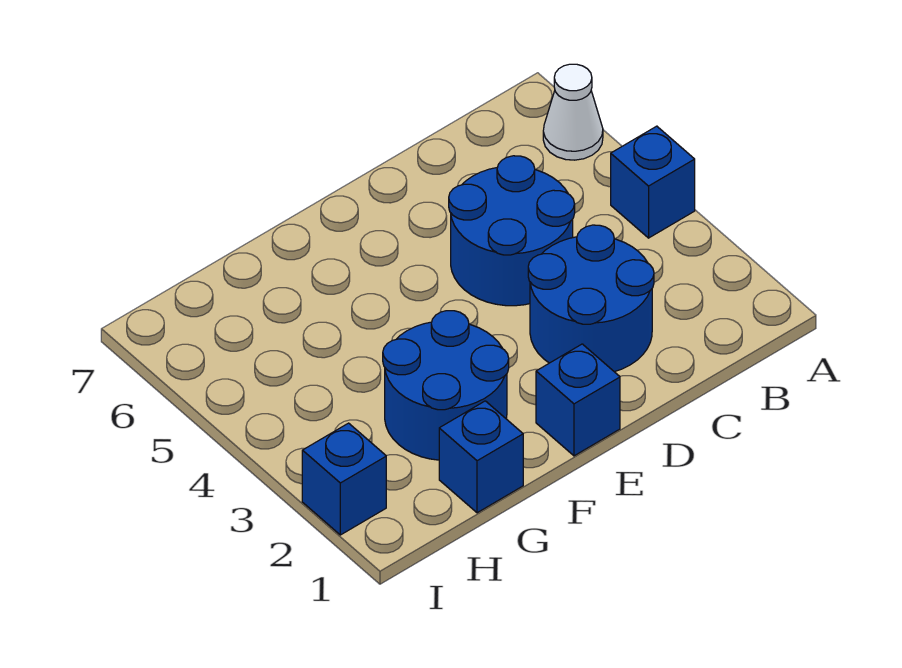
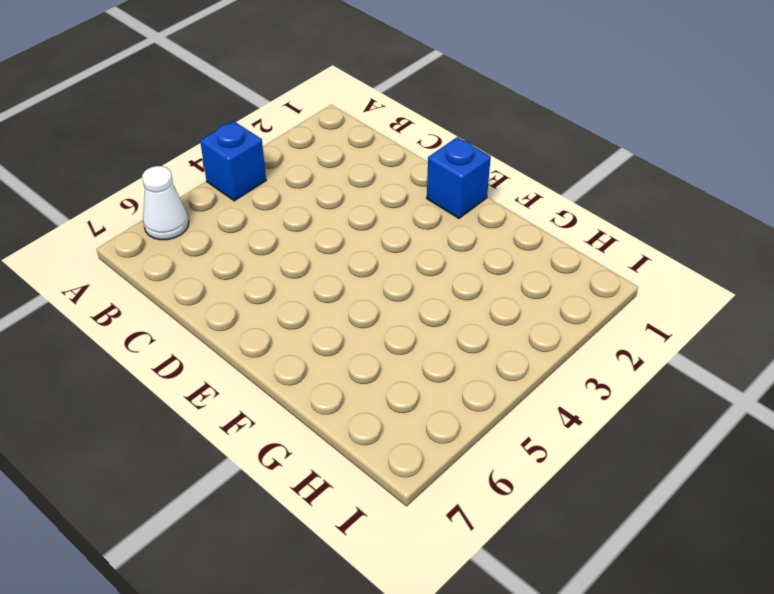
none -> blue 2x2 round brick [528,225,654,372]
none -> blue 2x2 round brick [449,156,575,306]

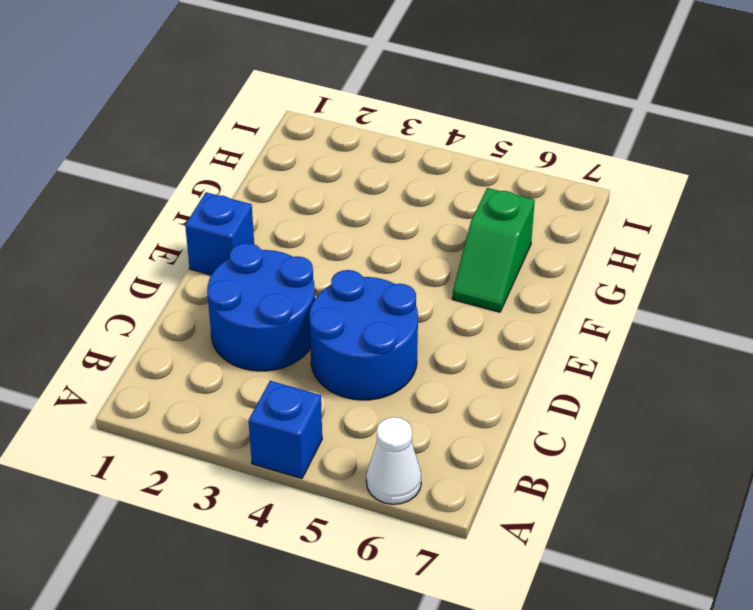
green 1x2 slope [452,188,535,312] -> none
none -> blue 2x2 round brick [383,311,509,460]
none -> blue 1x1 brick [439,401,523,513]

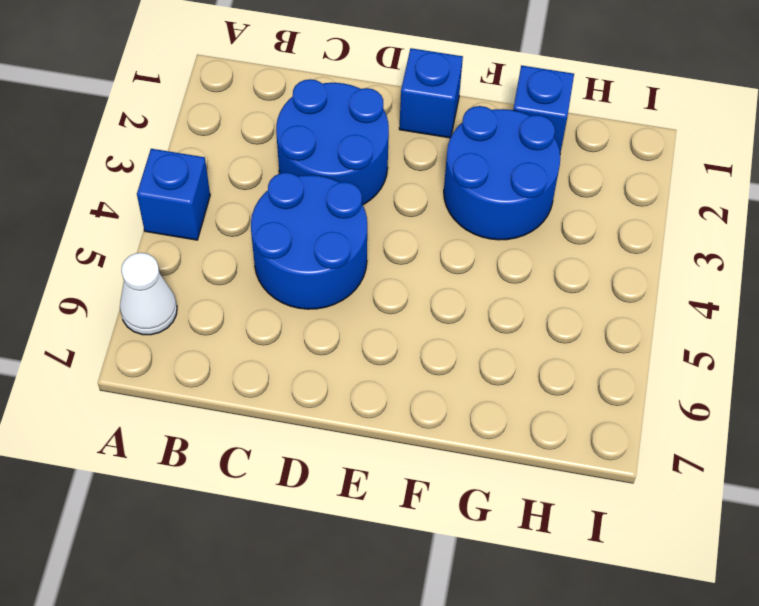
none -> blue 1x1 brick [302,423,386,535]

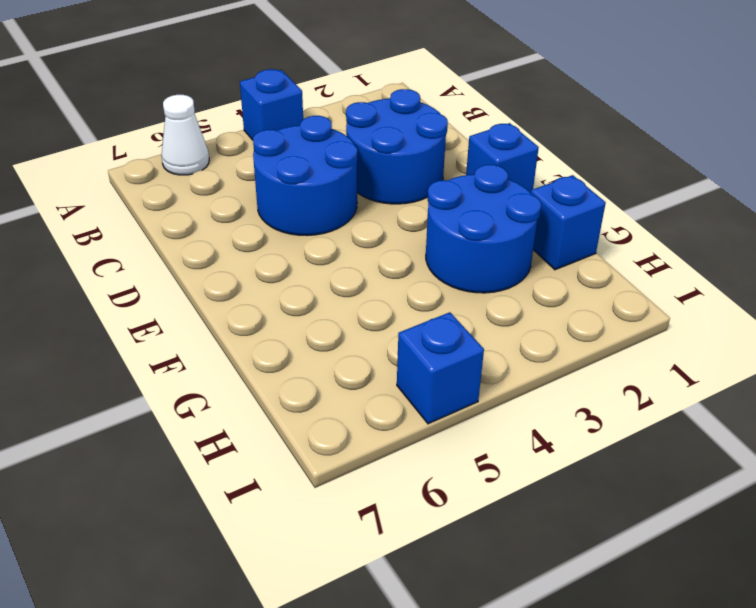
blue 1x1 brick [397,312,484,424] -> blue 1x1 brick moved to [302,423,386,535]

